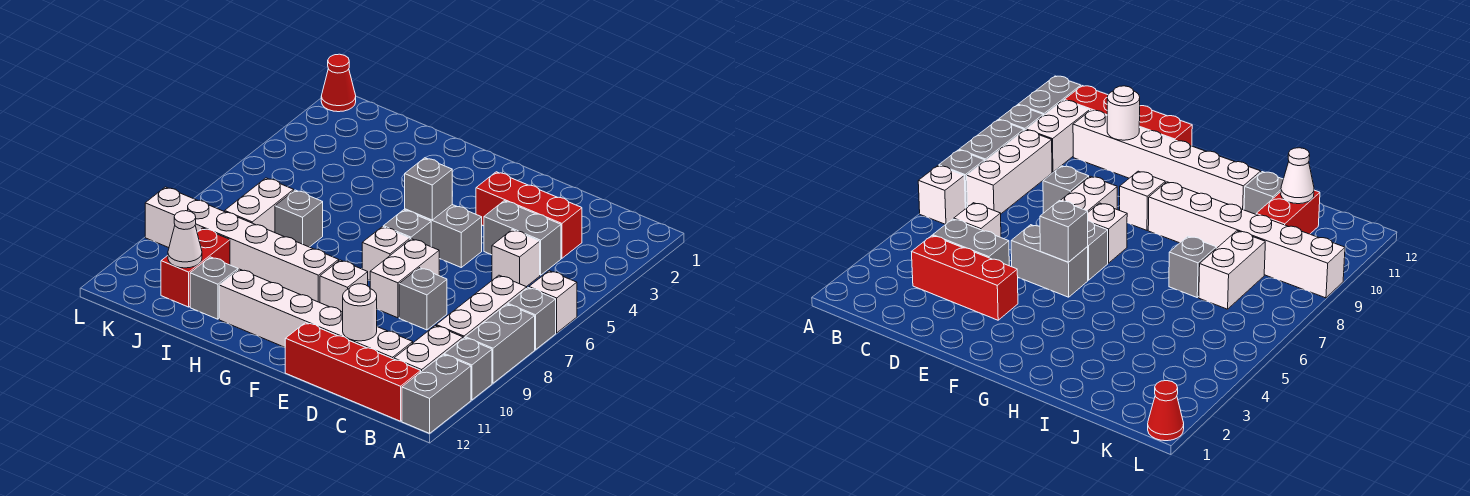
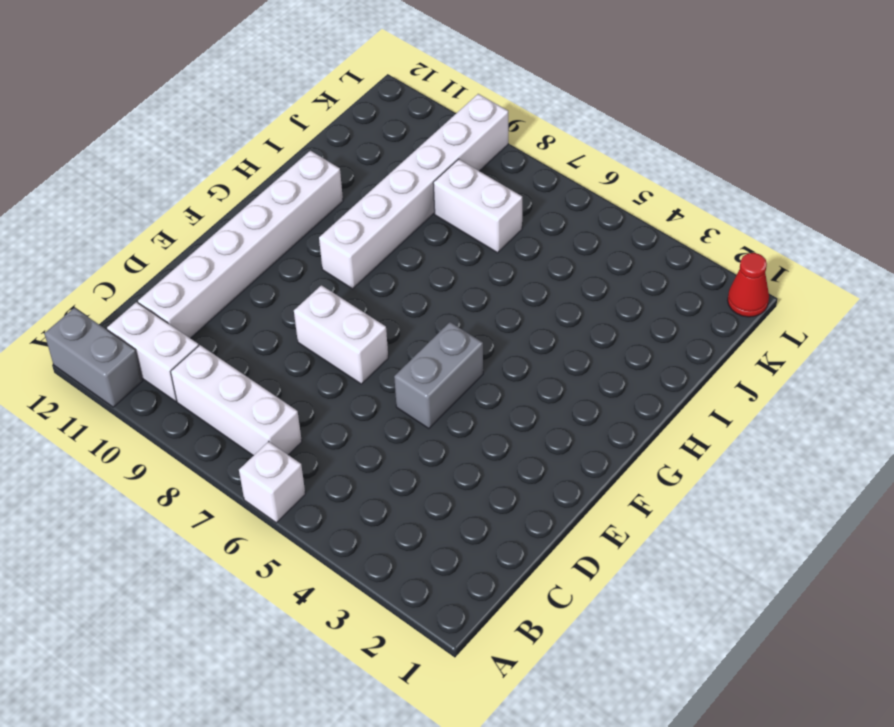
none -> grey 1x1 brick [508,288,556,350]
none -> grey 1x2 brick [465,304,535,383]
none -> grey 1x1 brick [444,338,492,400]

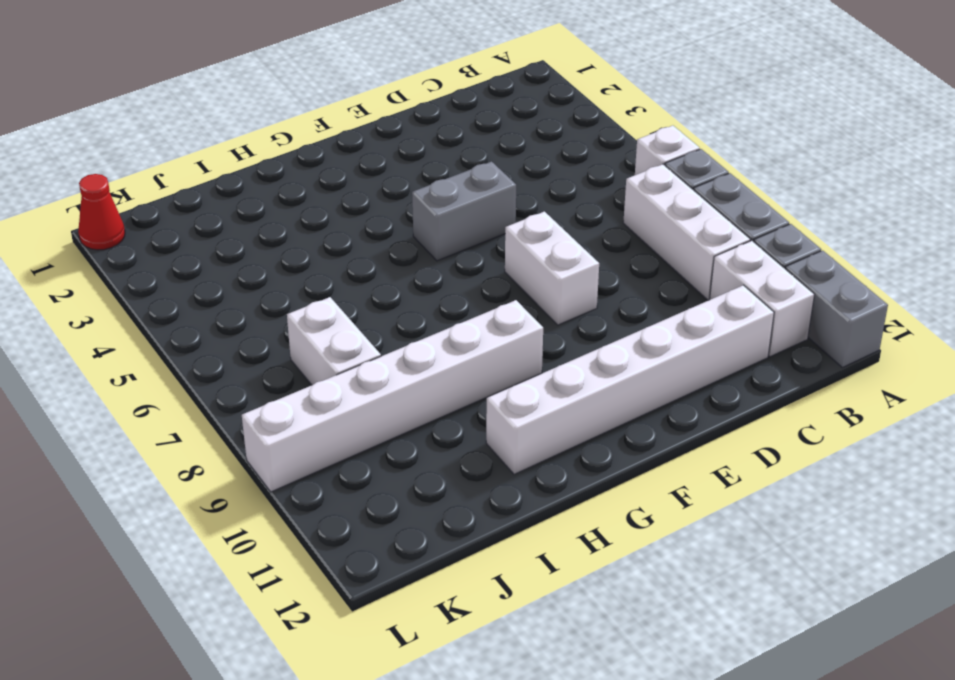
none -> red 1x4 brick [285,322,421,421]
none -> red 1x3 brick [476,172,582,258]
none -> grey 1x2 brick [484,201,561,275]

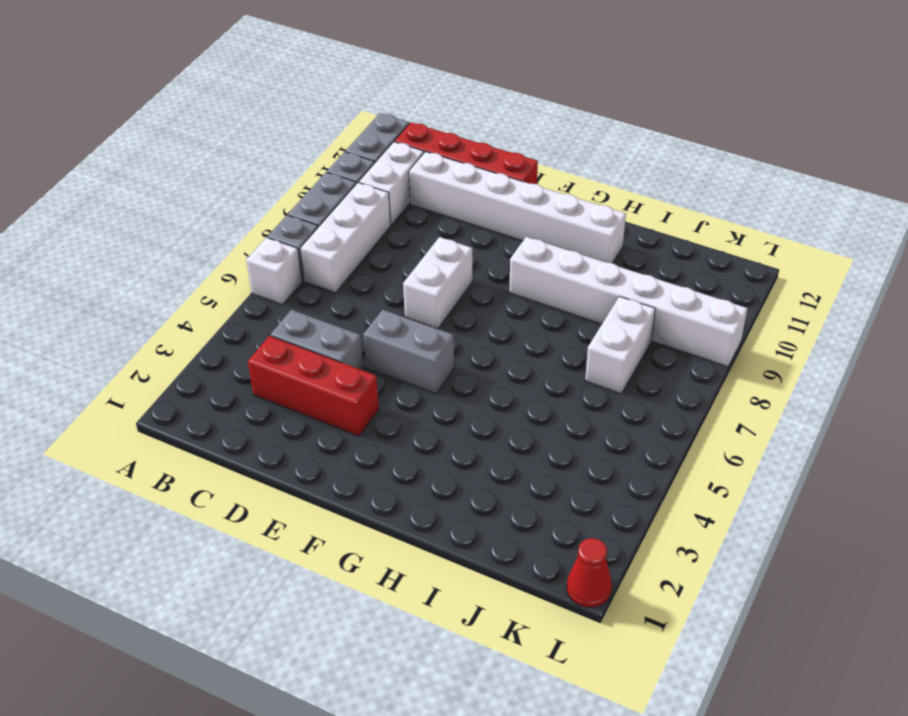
none -> white 1x1 brick [492,230,540,287]
none -> grey 1x1 brick [399,268,447,330]
none -> grey 1x1 brick [383,210,431,247]

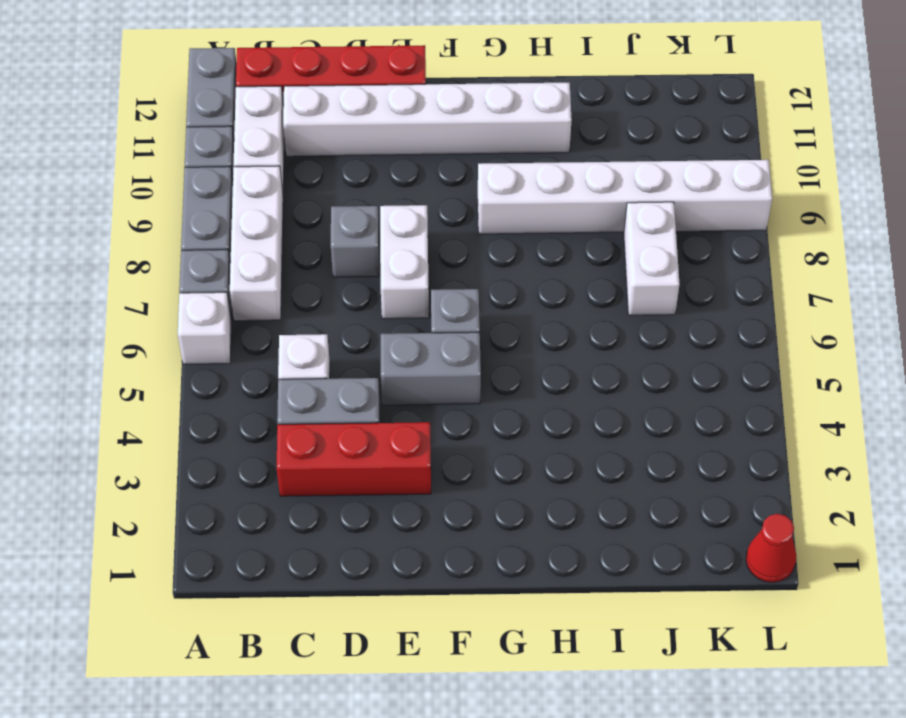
none -> white 1x1 brick [362,227,410,281]
none -> white 1x1 brick [320,260,368,312]
none -> grey 1x1 brick [275,190,323,247]

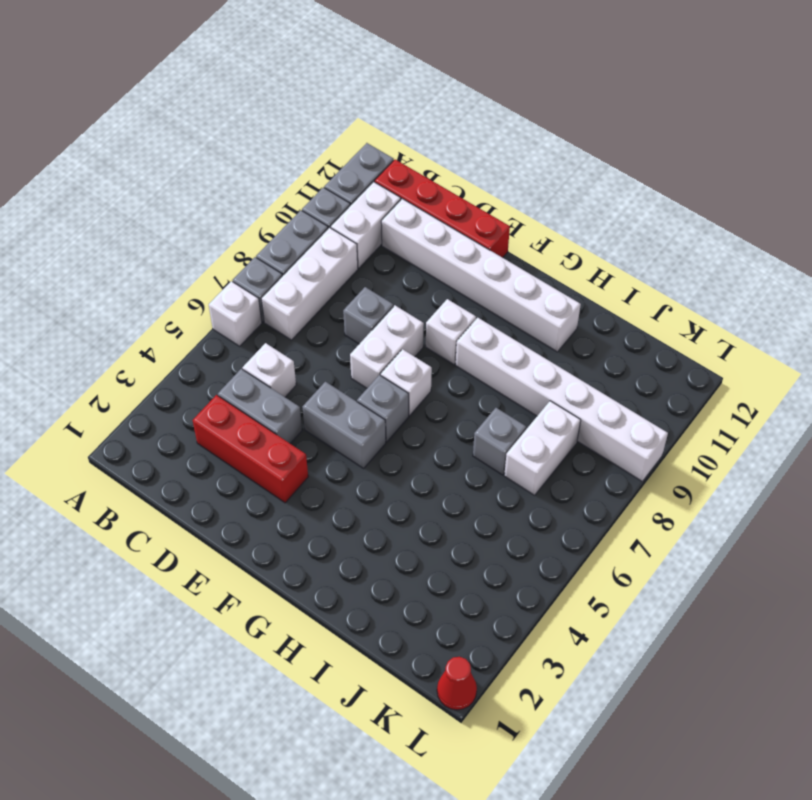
none -> grey 1x1 brick [190,257,238,319]
none -> red 1x2 brick [161,228,230,307]
none -> white 1x1 round brick [343,284,377,341]

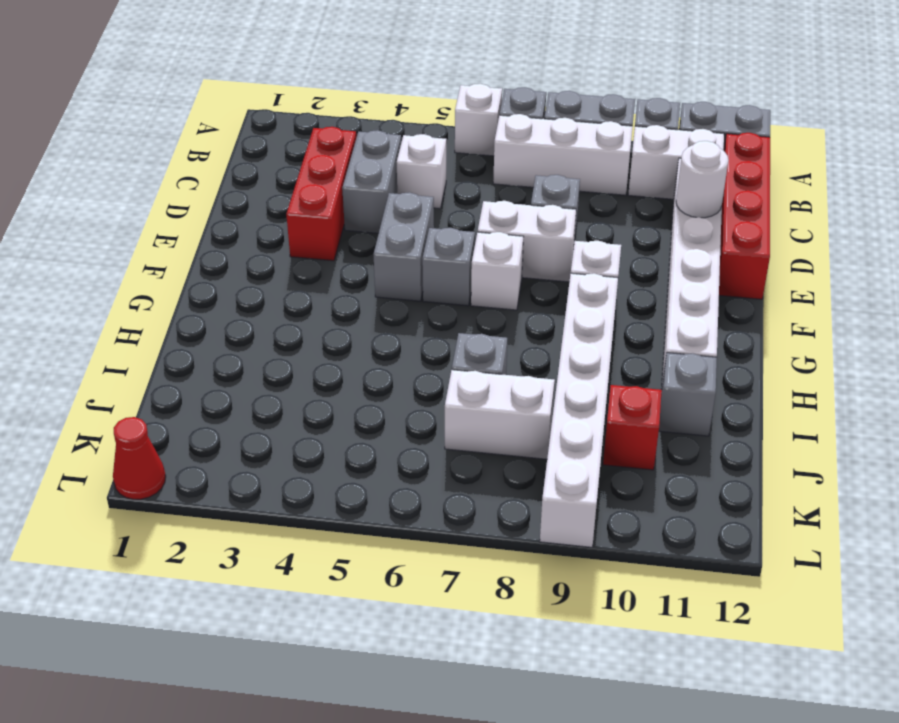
red 1x1 brick [603,385,662,470] -> red 1x2 brick [161,228,230,307]
none -> grey 1x1 brick [405,158,452,220]
none -> white 1x1 cone [168,211,202,268]

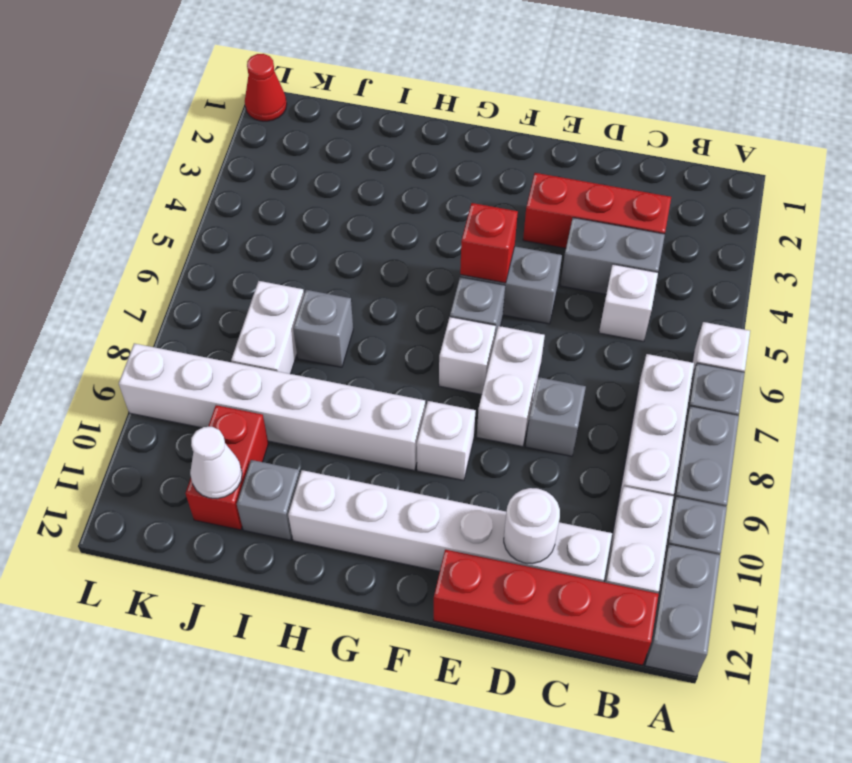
red 1x1 brick [460,203,518,283] -> grey 1x1 brick [405,158,452,220]

